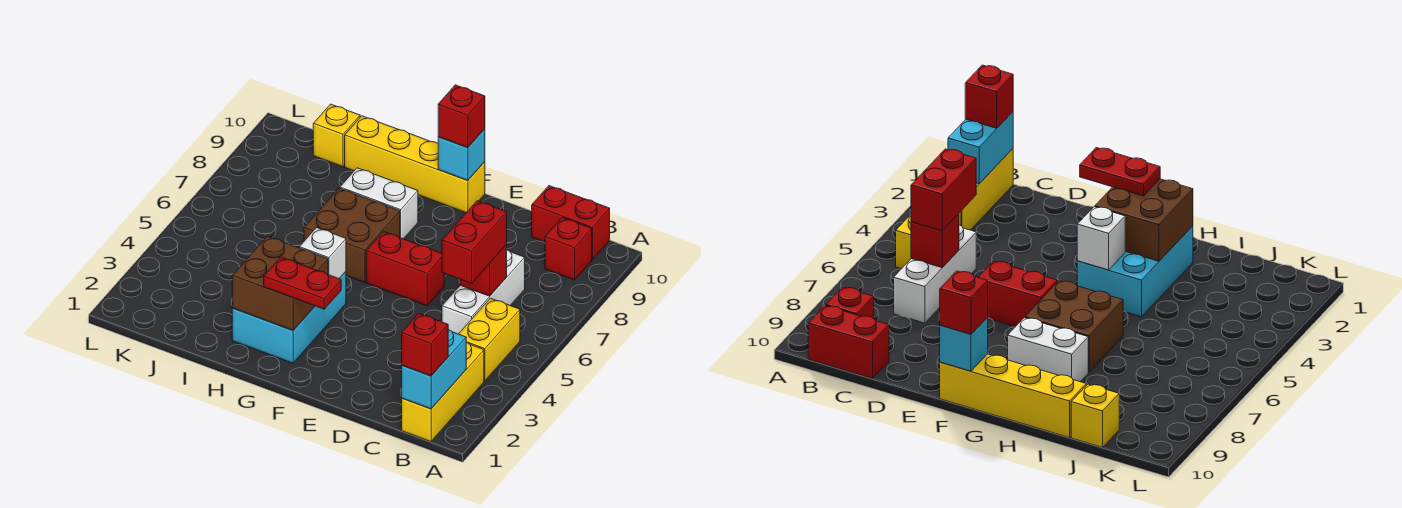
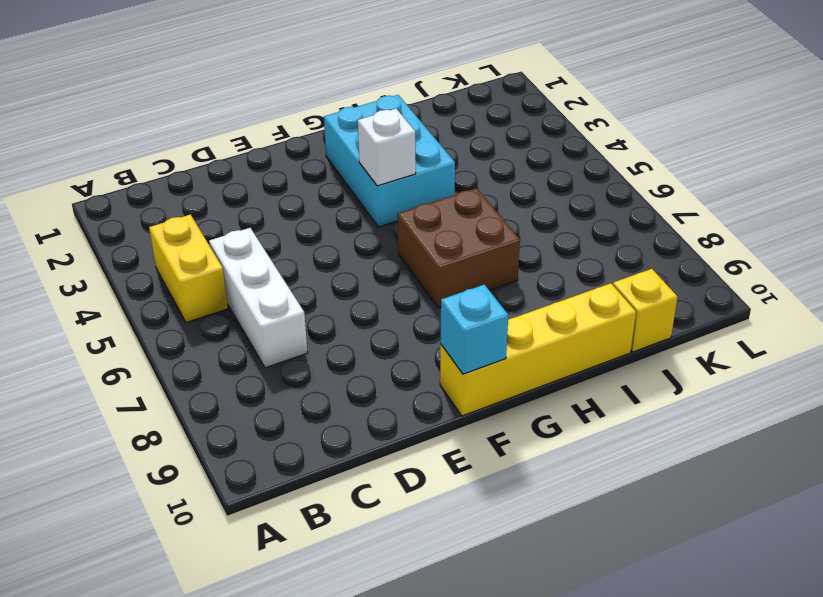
none -> yellow 1x3 brick [402,342,484,442]
none -> red 1x1 brick [545,217,592,280]
none -> red 1x2 brick [532,186,610,260]

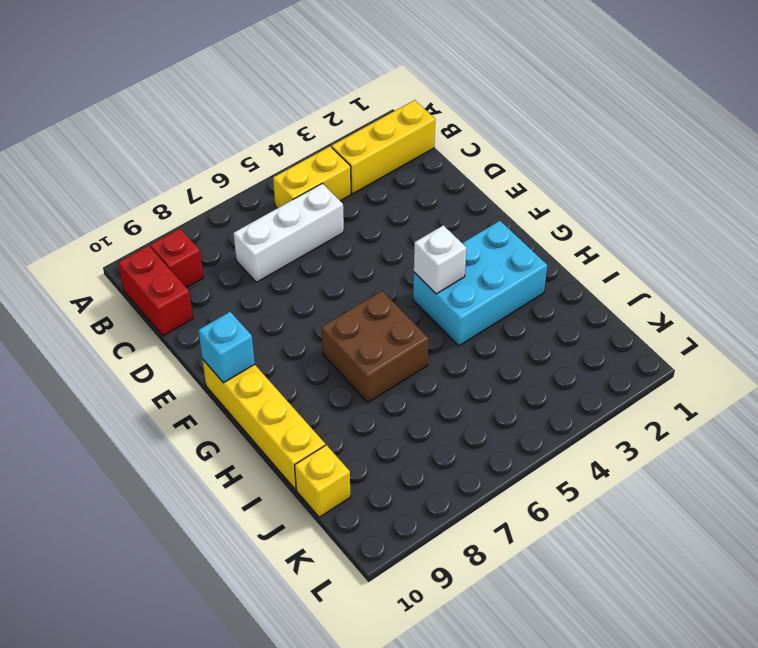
none -> red 1x2 brick [366,232,444,306]
none -> white 1x2 brick [340,168,418,239]
none -> cyan 1x2 brick [402,329,466,409]

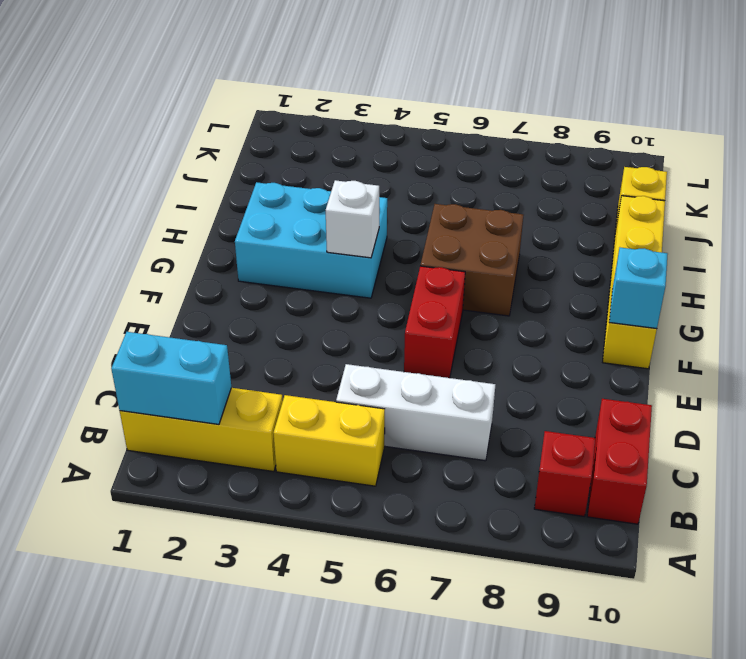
none -> white 1x2 brick [340,168,418,239]
none -> red 1x1 brick [460,245,507,296]
none -> brown 2x2 brick [232,236,328,331]

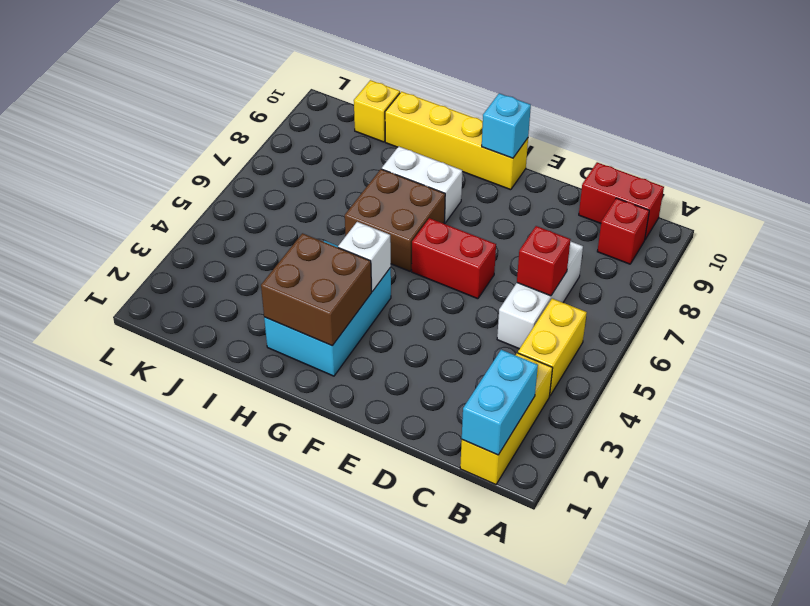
none -> red 1x1 brick [402,313,448,376]
none -> red 1x2 brick [442,201,507,283]
none -> red 1x2 plate [264,257,341,309]

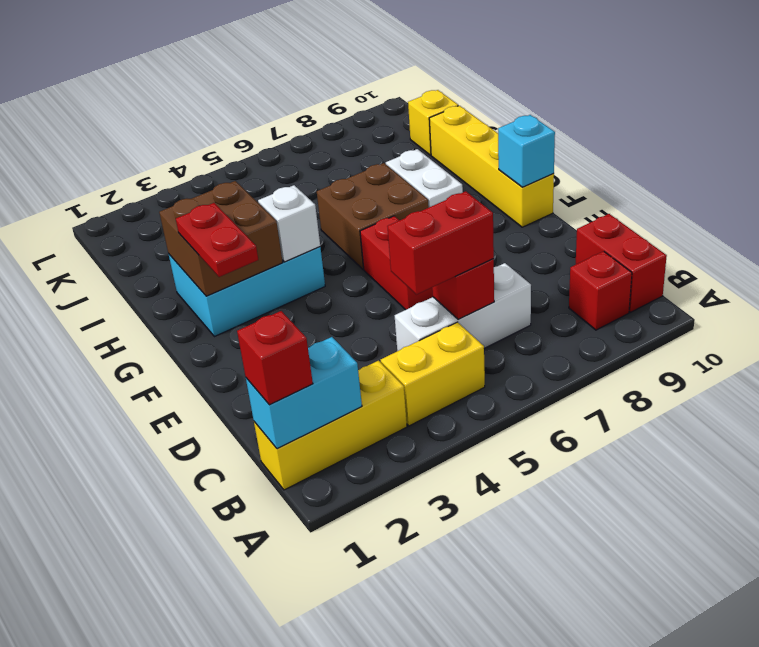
none -> red 1x1 brick [438,85,485,148]

